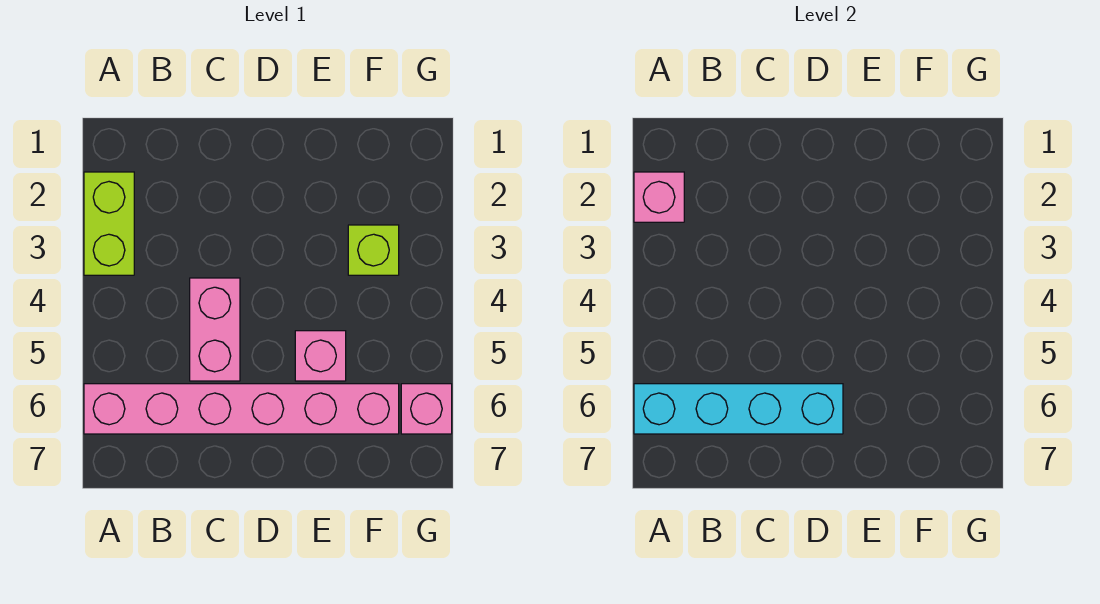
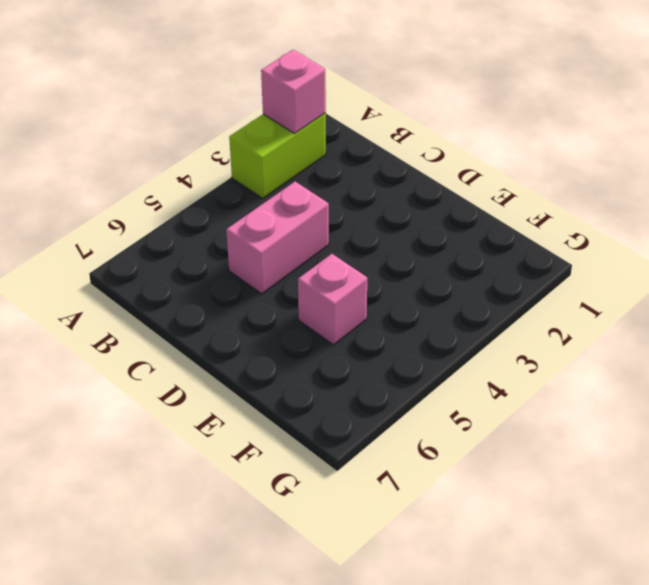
none -> pink 1x6 brick [84,384,399,434]
none -> lime 1x1 brick [348,225,399,275]

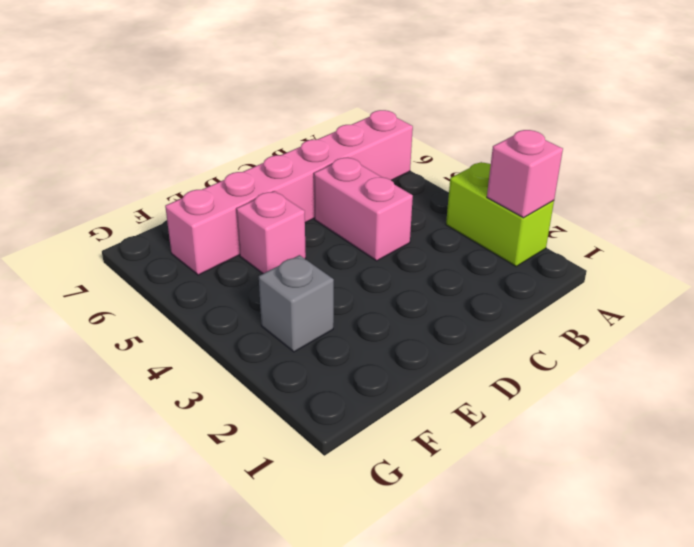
grey 1x1 brick [259,255,334,352] -> lime 1x1 brick [348,225,399,275]
none -> pink 1x1 brick [401,384,452,434]
none -> cyan 1x4 brick [634,384,843,434]

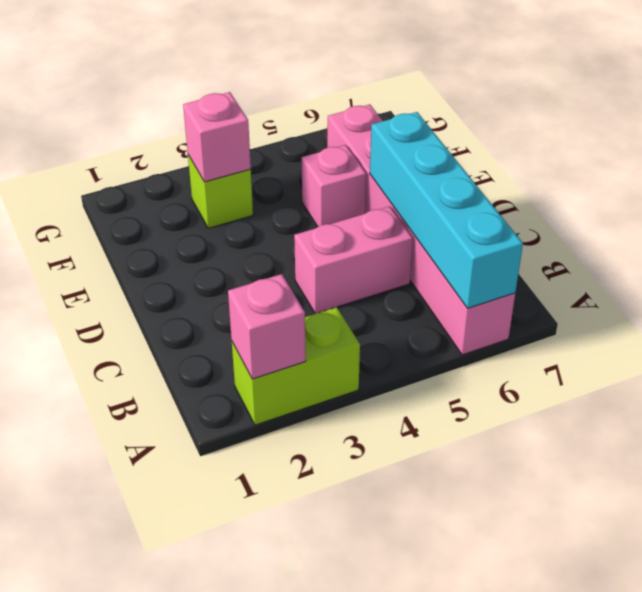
pink 1x1 brick [183,92,251,182] -> pink 1x1 brick moved to [401,384,452,434]

